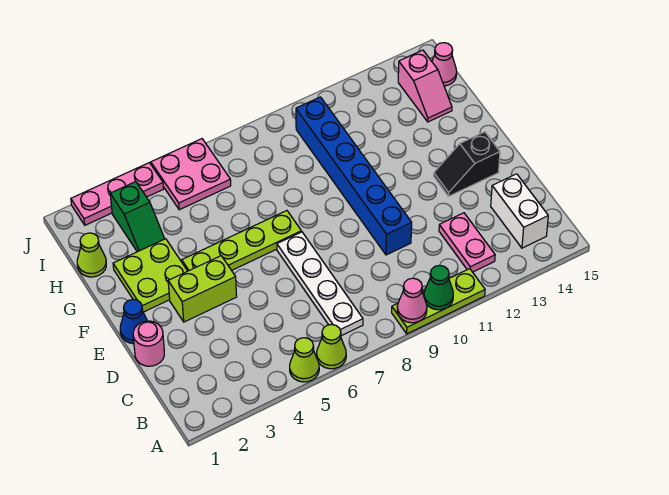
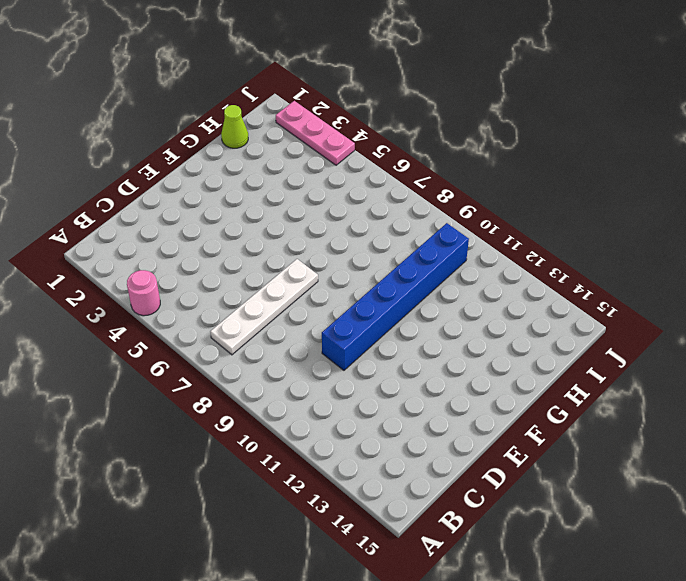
pink 1x1 round brick [127,270,160,316] -> pink 1x1 round brick moved to [133,321,164,366]
none -> lime 1x1 cone [290,338,319,382]
none -> lime 1x1 cone [317,324,346,369]
none -> lime 1x3 plate [392,269,485,334]

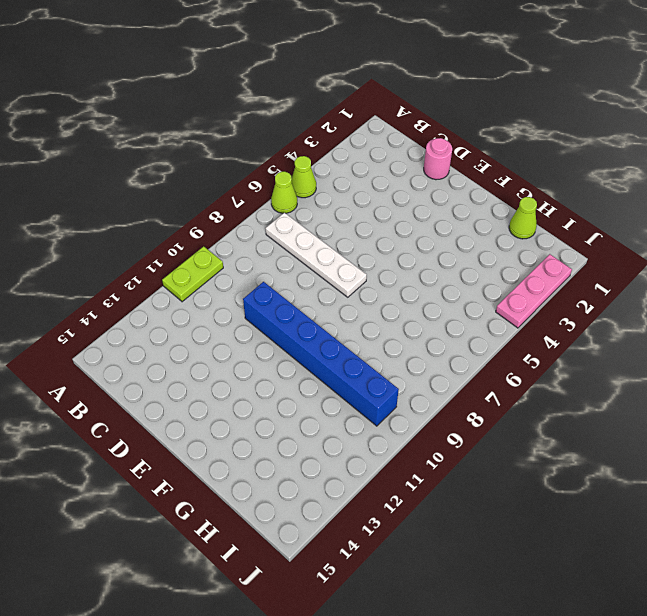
lime 1x2 plate [162,246,223,302] -> lime 1x3 plate [392,269,485,334]
none -> pink 1x2 plate [439,213,495,272]
none -> white 1x2 brick [491,174,548,248]
none -> blue 1x1 cone [120,299,147,344]

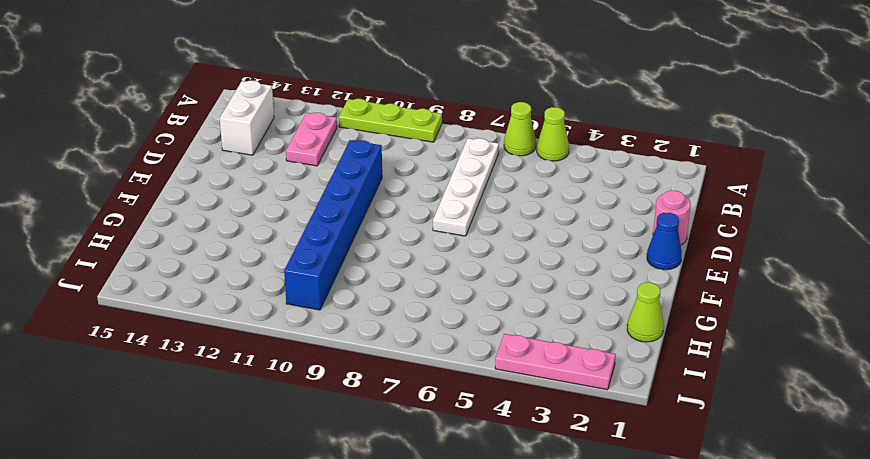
none -> lime 1x2 brick [168,256,237,322]
none -> black 1x2 slope [434,132,500,196]
none -> lime 2x2 plate [113,239,187,312]

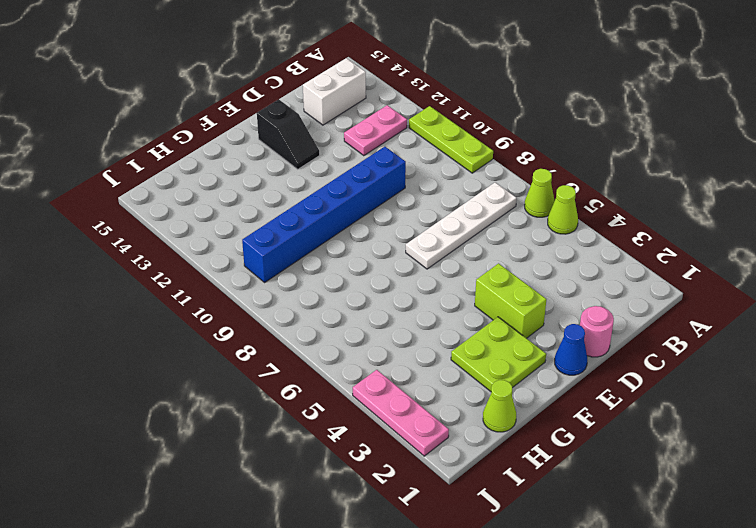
none -> lime 1x4 plate [182,211,301,271]
none -> green 1x2 slope [110,181,165,252]
none -> pink 1x2 slope [398,50,452,122]

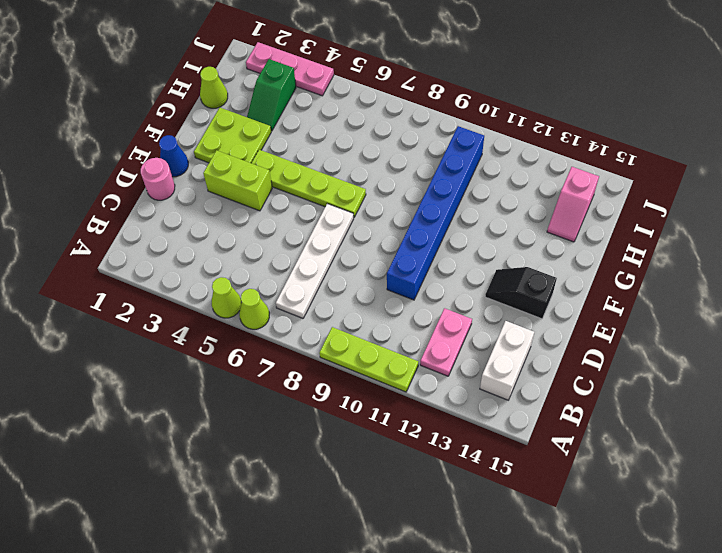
none -> pink 2x2 plate [151,139,231,210]
none -> pink 1x1 cone [432,43,457,86]
none -> pink 1x1 cone [397,278,427,323]

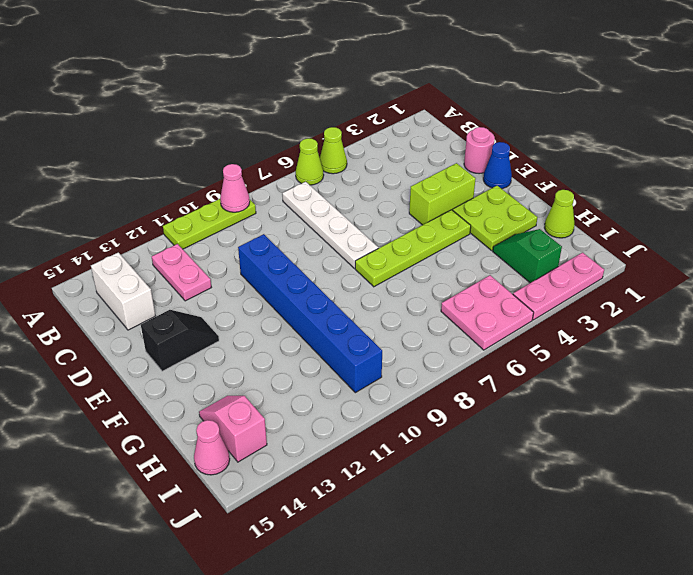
none -> green 1x1 cone [424,265,453,310]

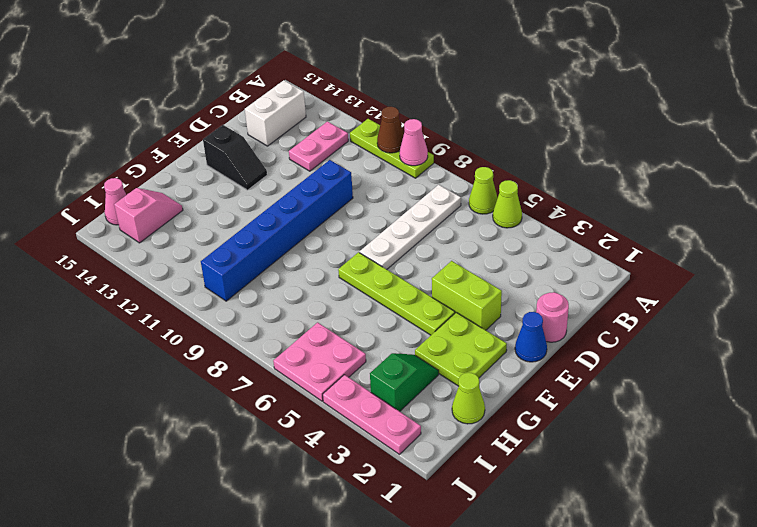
brown 1x1 cone [377,107,404,153] -> green 1x1 cone [424,265,453,310]

